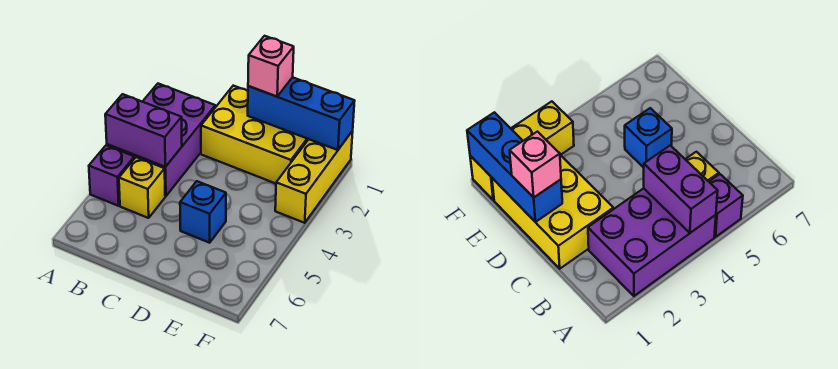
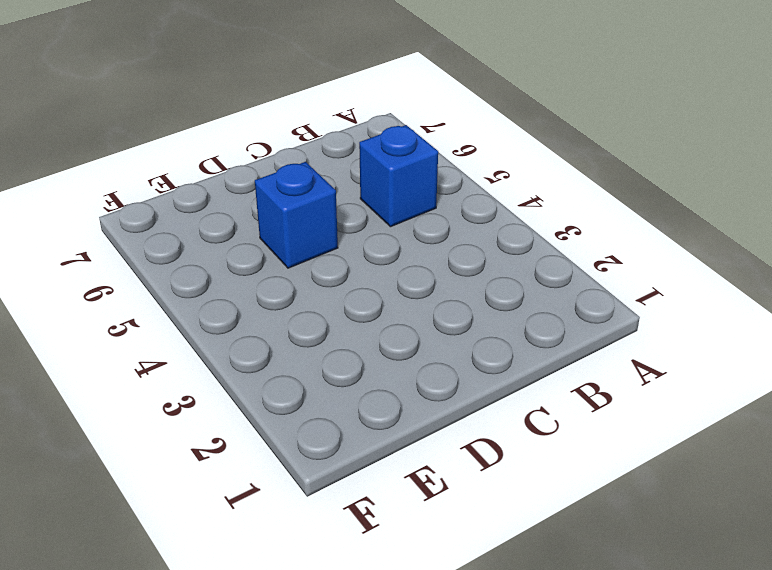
blue 1x1 brick [359,125,438,227] -> yellow 1x1 brick [119,157,165,218]
none -> purple 2x3 brick [107,84,215,196]
none -> purple 1x1 brick [89,145,134,206]

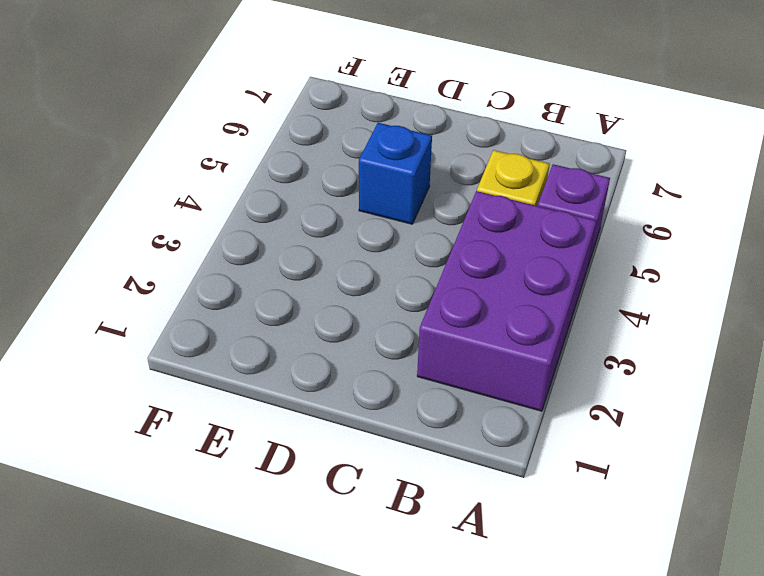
none -> yellow 2x3 brick [201,86,308,183]
none -> yellow 1x3 brick [275,131,353,223]

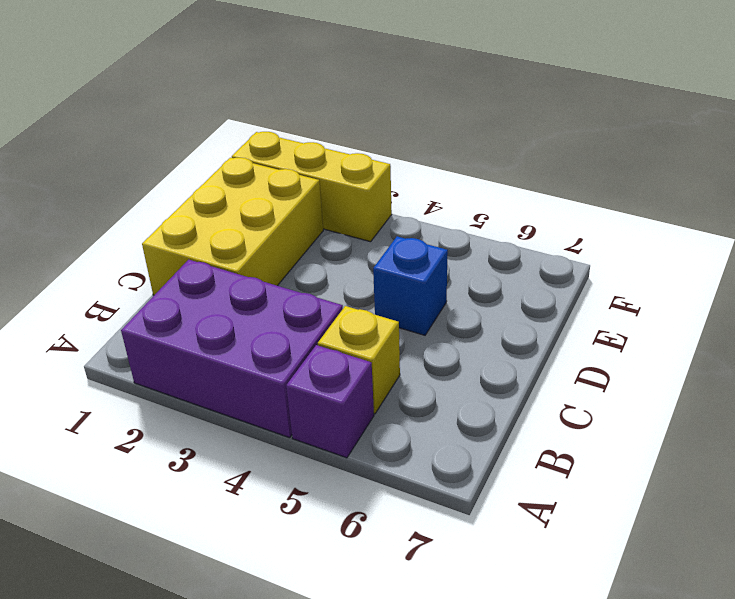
none -> purple 1x2 brick [105,94,182,167]
none -> blue 1x3 brick [248,77,355,150]

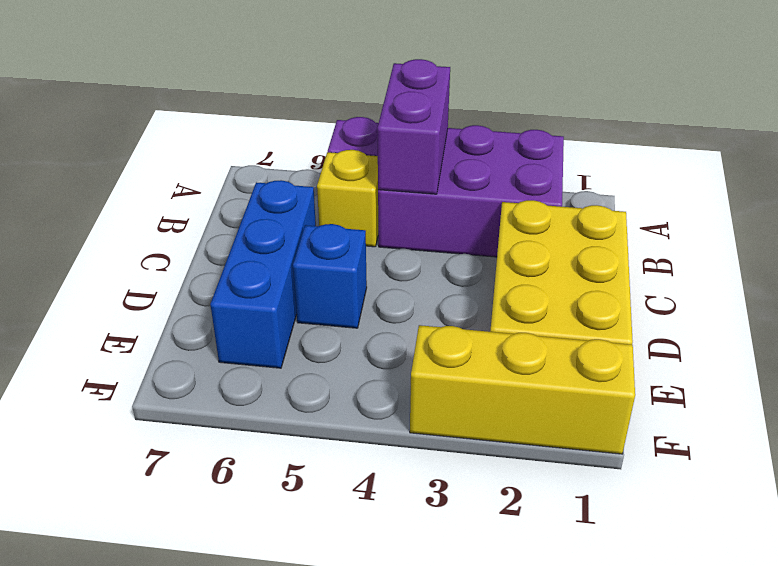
blue 1x3 brick [210,180,316,368] -> blue 1x3 brick moved to [248,77,355,150]
none -> pink 1x1 brick [248,36,294,97]

